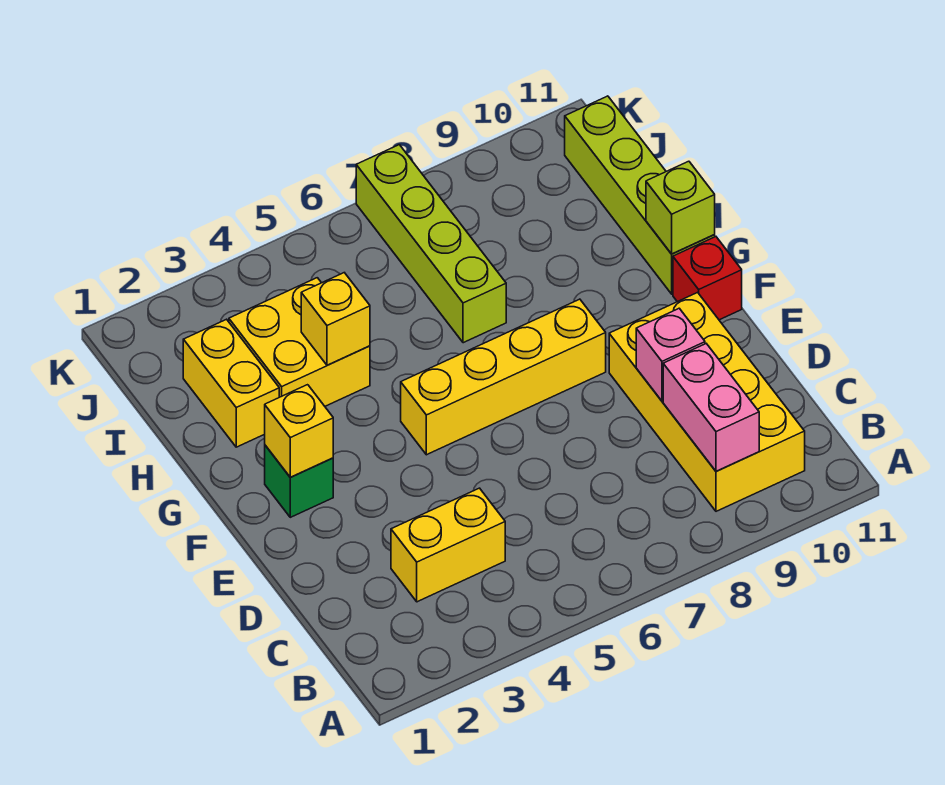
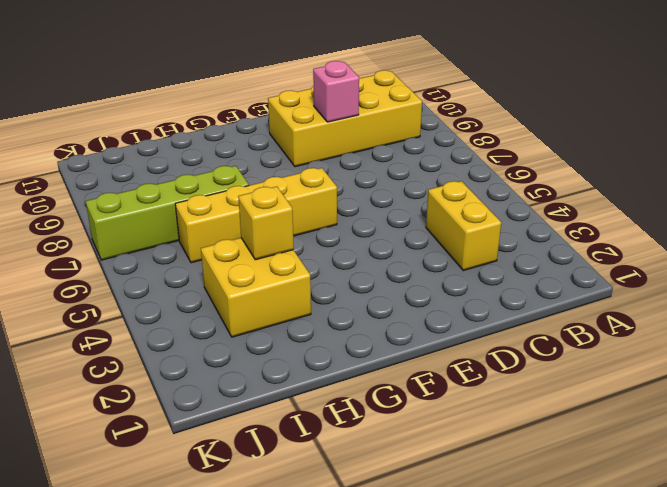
yellow 1x4 brick [175,168,337,263] -> yellow 1x4 brick turned to [401,299,606,455]
none -> green 1x1 brick [265,445,333,517]
none -> red 1x1 brick [673,237,742,320]
none -> lime 1x4 brick [565,96,715,294]

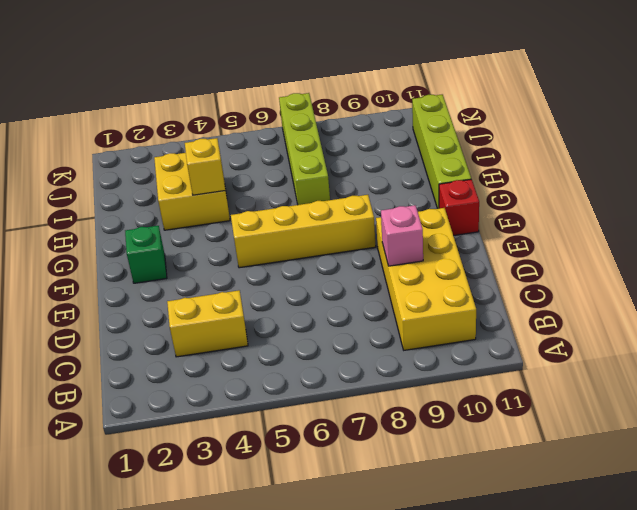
none -> yellow 1x2 brick [183,319,279,447]
none -> pink 1x2 brick [663,344,759,471]
none -> yellow 1x1 brick [265,385,333,477]

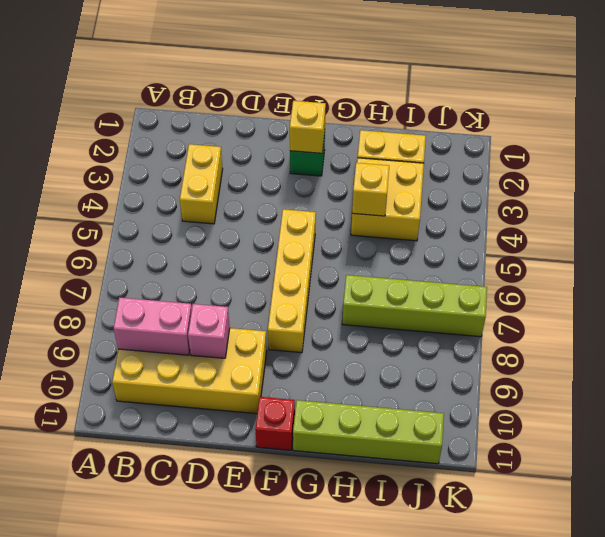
none -> lime 1x1 brick [646,161,715,254]

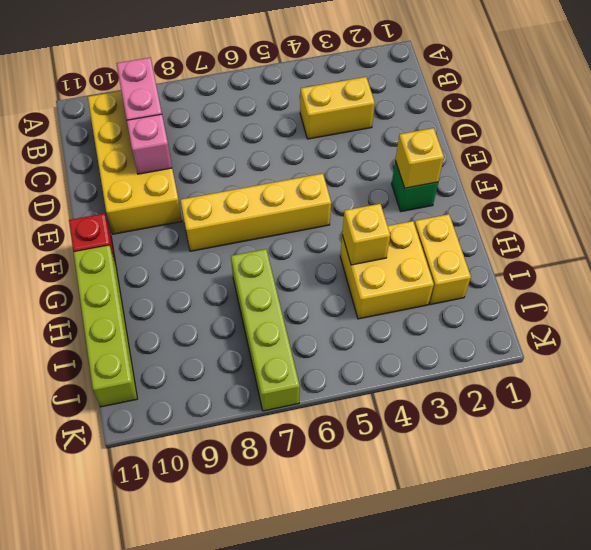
none -> lime 1x1 brick [646,161,715,254]

